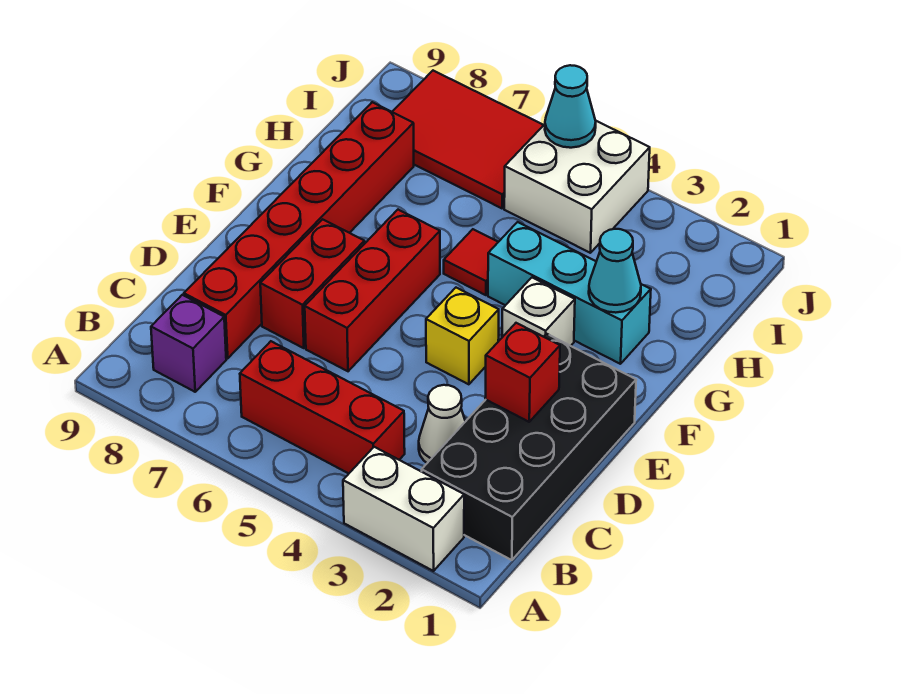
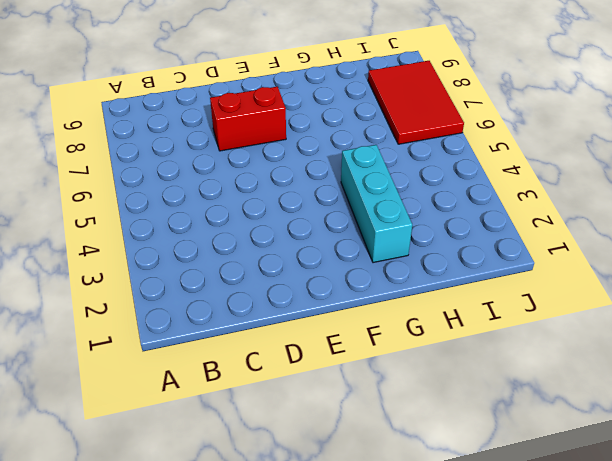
none -> white 1x2 brick [343,447,464,571]
none -> black 2x4 brick [422,334,636,560]
none -> red 1x3 brick [240,341,405,474]

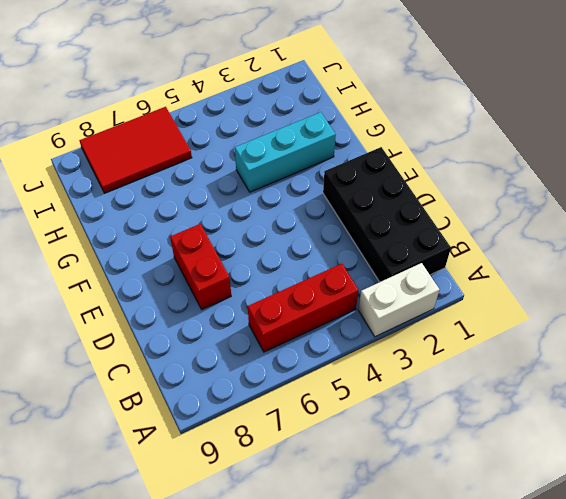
none -> purple 1x1 brick [151,295,226,392]
none -> white 1x1 cone [419,385,465,463]
none -> red 1x6 brick [184,102,414,358]

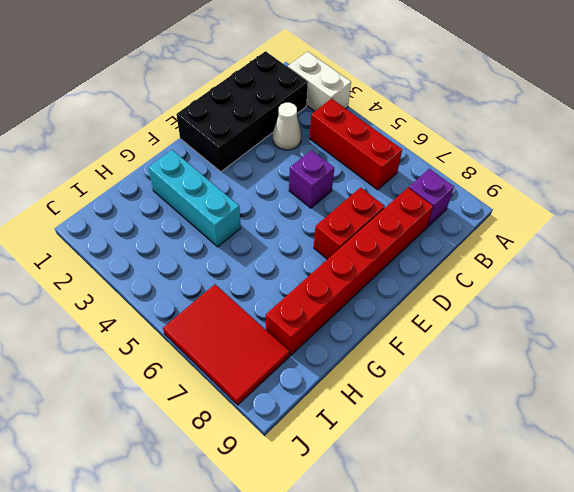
purple 1x1 brick [289,150,334,208] -> none
none -> red 1x3 brick [305,210,440,371]
none -> yellow 1x1 brick [426,288,499,384]
none -> white 1x1 brick [502,278,575,346]

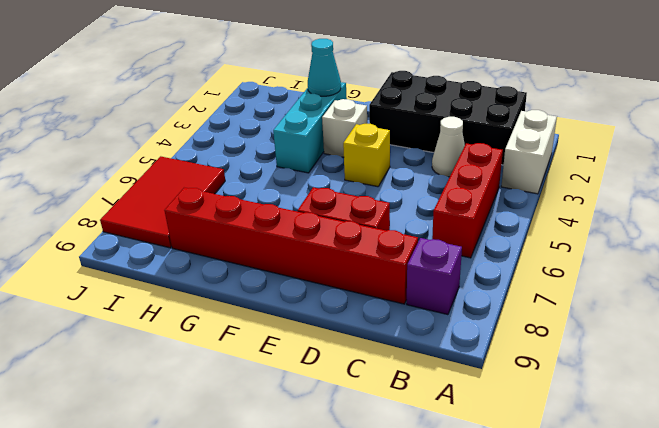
none -> red 1x3 brick [305,210,440,371]
none -> red 1x1 tile [444,229,498,295]
none -> white 2x2 brick [504,121,650,253]

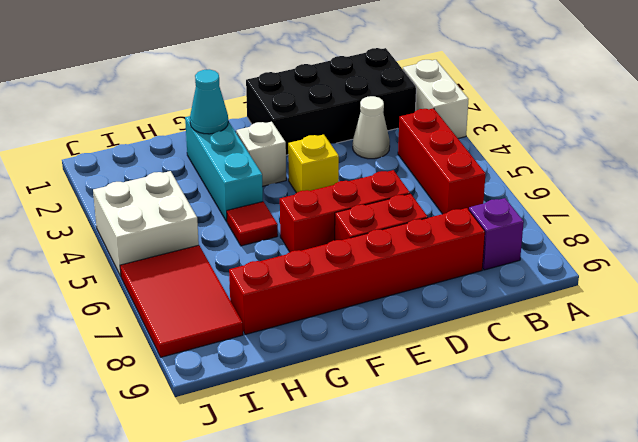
none -> red 1x1 brick [485,323,560,422]
none -> cyan 1x1 cone [545,65,596,148]

